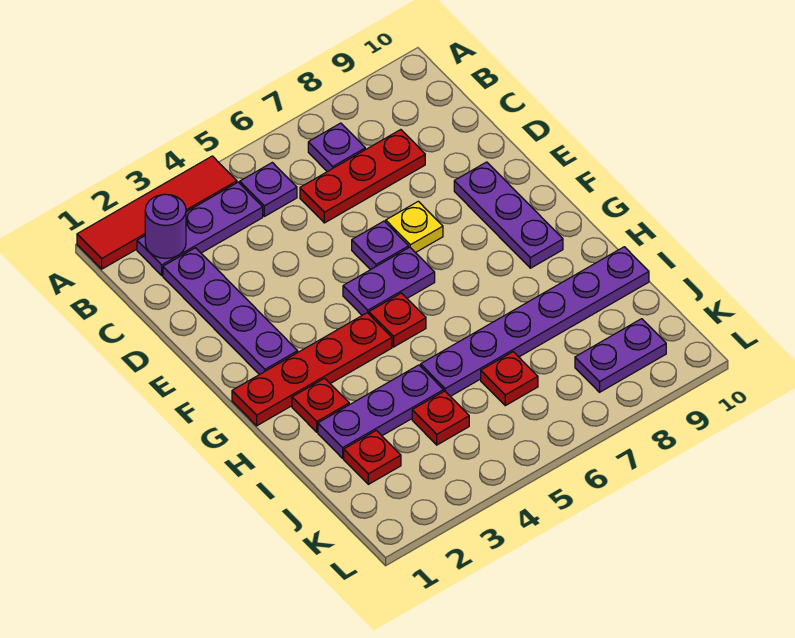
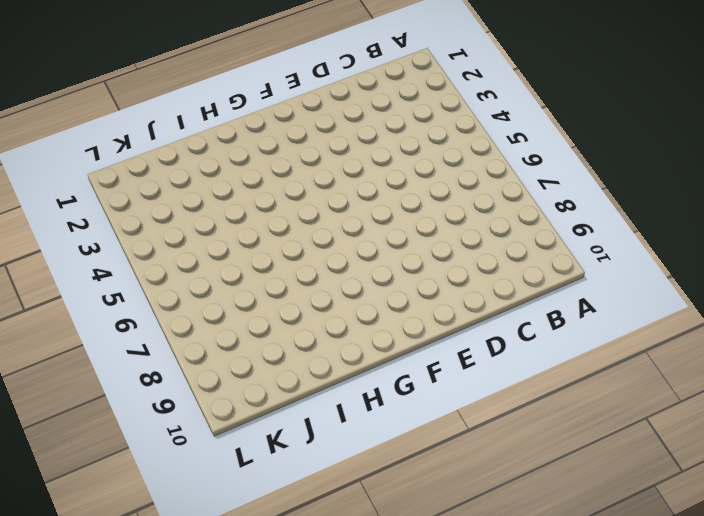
none -> red 1x4 tile [77,156,237,269]
none -> purple 1x3 plate [137,182,263,275]
none -> purple 1x1 plate [240,162,297,216]

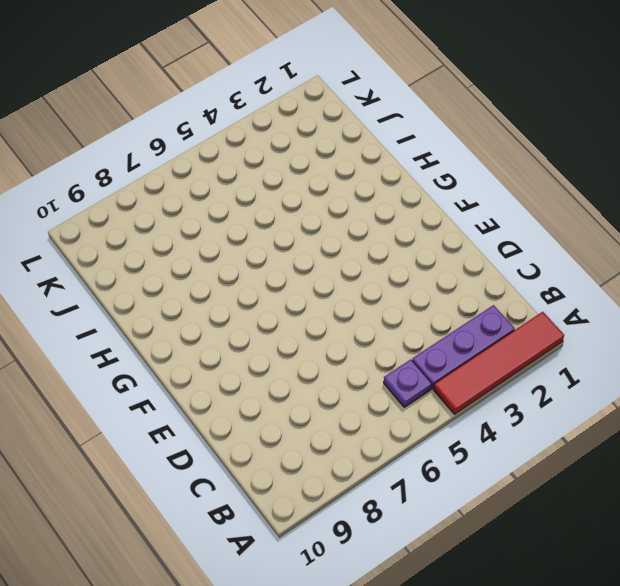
none -> purple 1x1 plate [308,123,365,172]
none -> purple 1x4 plate [163,248,298,375]
none -> red 1x3 plate [300,130,425,223]

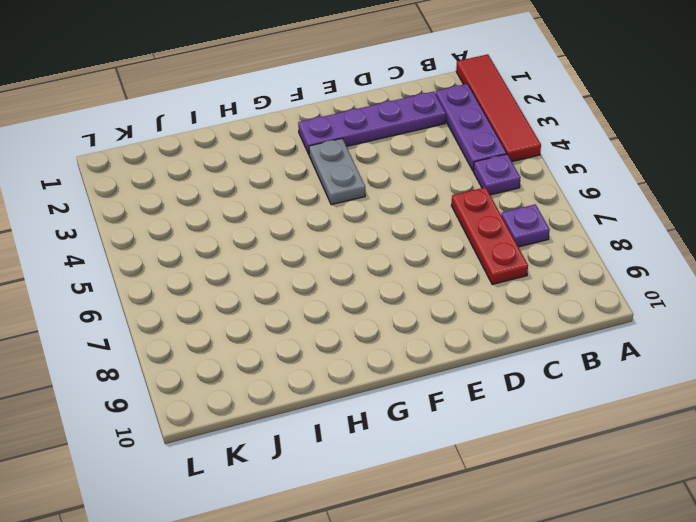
grey 1x2 plate [309,138,365,205] -> none
none -> purple 1x1 plate [352,221,409,270]
none -> yellow 1x1 plate [386,201,443,253]
none -> purple 1x3 plate [454,162,563,268]

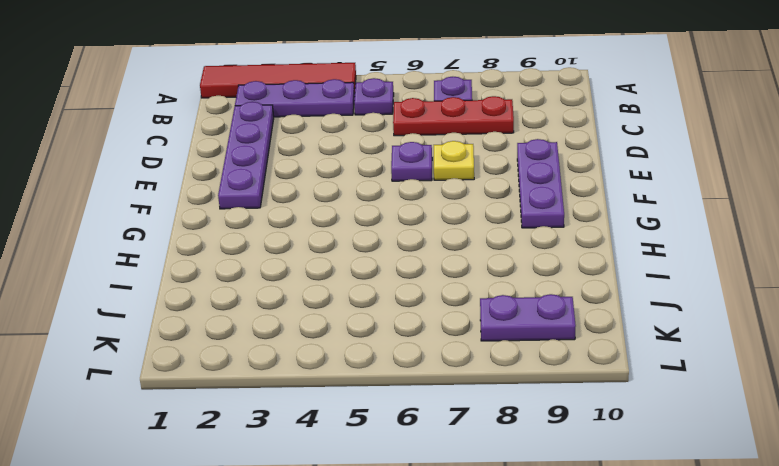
none -> purple 1x2 plate [343,247,435,315]
none -> red 1x4 plate [232,313,392,426]
none -> red 1x1 plate [369,293,426,347]

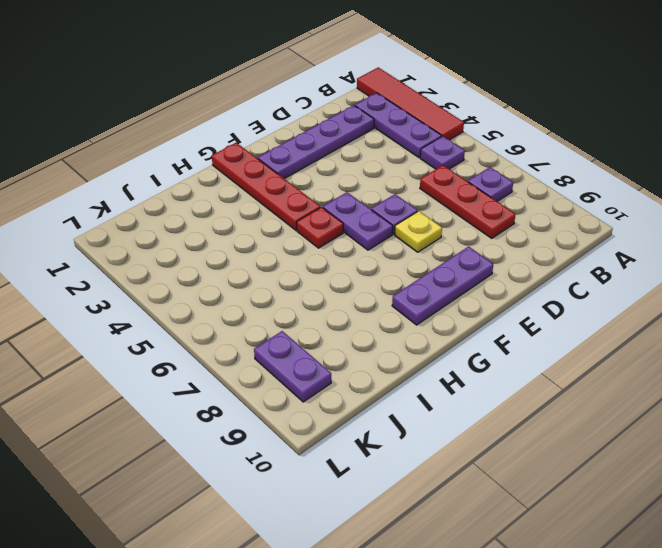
none -> red 1x1 plate [292,378,349,432]
none -> purple 1x3 plate [318,365,444,458]
none -> purple 1x6 plate [421,247,649,396]

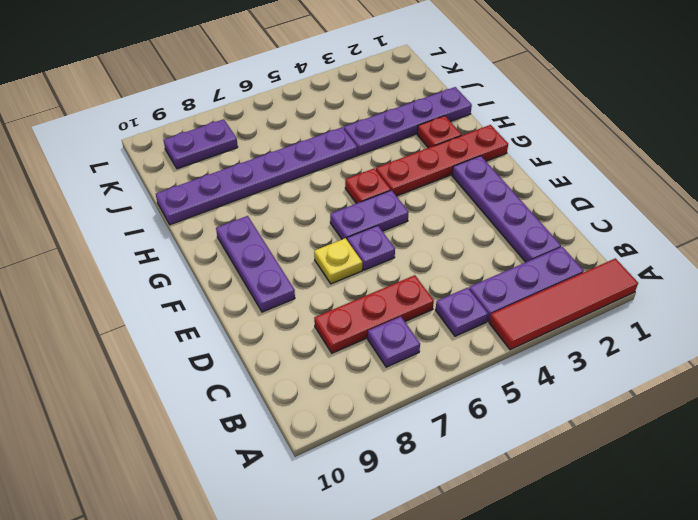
purple 1x4 plate [344,87,472,155] -> purple 1x3 plate [318,365,444,458]
none -> red 1x1 plate [344,430,401,484]
none -> red 1x1 plate [412,391,469,445]
none -> red 1x1 plate [481,352,538,406]

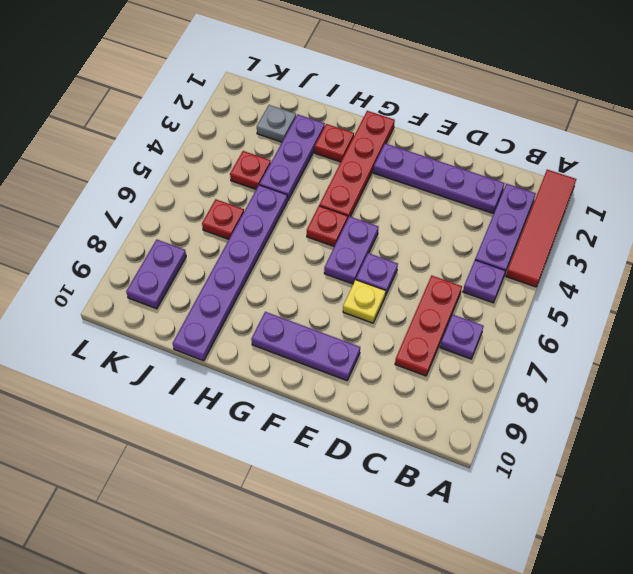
grey 1x1 plate [257,105,296,142] -> red 1x1 plate [344,430,401,484]
none -> purple 1x1 round brick [145,194,186,258]

